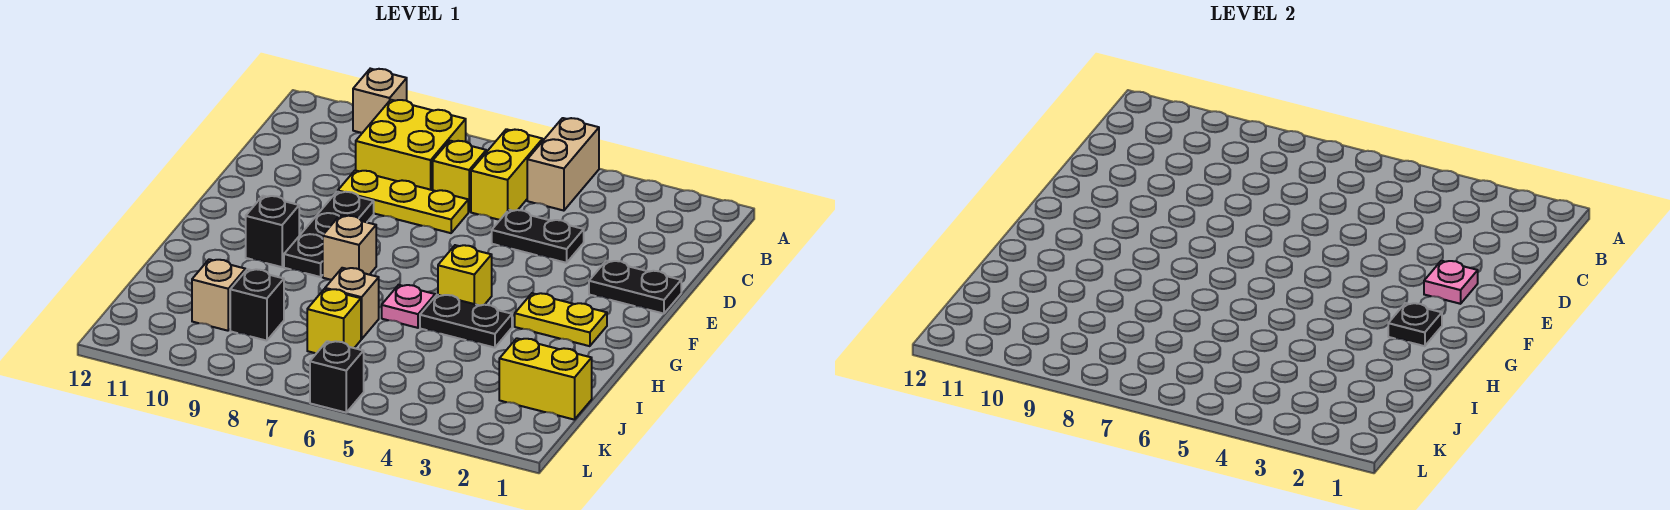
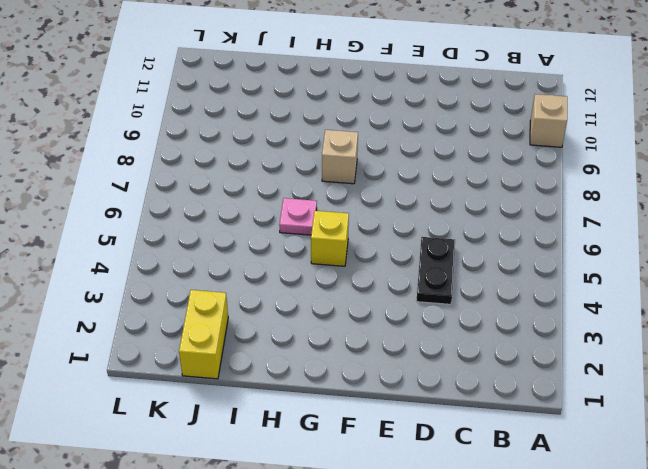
none -> tan 1x2 brick [527,118,599,211]
none -> yellow 1x2 brick [471,129,543,220]
none -> yellow 2x2 brick [356,100,466,190]

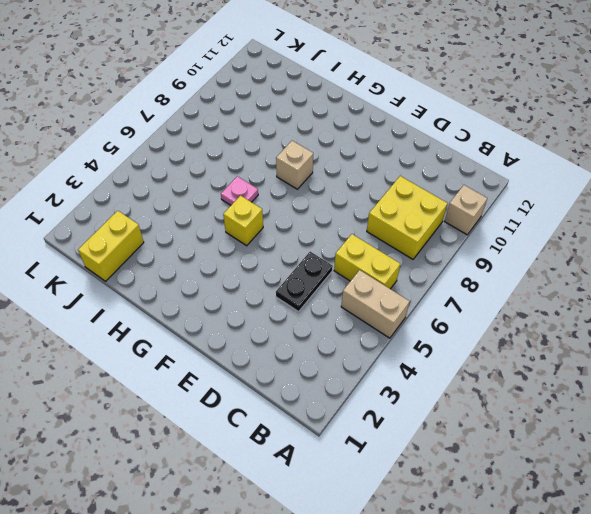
none -> yellow 1x1 brick [433,141,486,212]
none -> yellow 1x3 plate [338,170,468,233]
none -> black 1x2 plate [589,261,681,314]

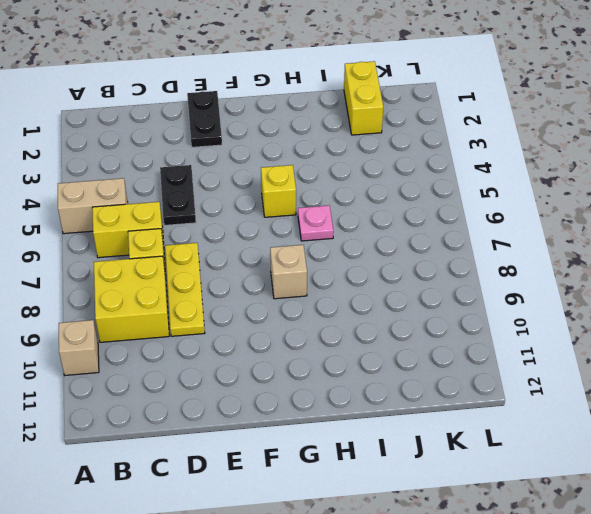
none -> black 1x3 plate [284,192,374,277]
none -> yellow 1x2 plate [515,293,607,346]
none -> black 1x1 brick [246,196,299,267]

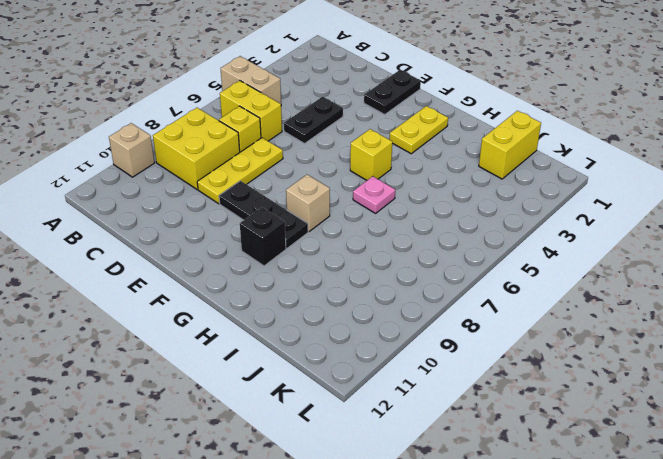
none -> black 1x2 plate [420,295,512,348]
none -> tan 1x1 brick [325,268,379,339]
none -> yellow 1x1 brick [307,289,361,353]

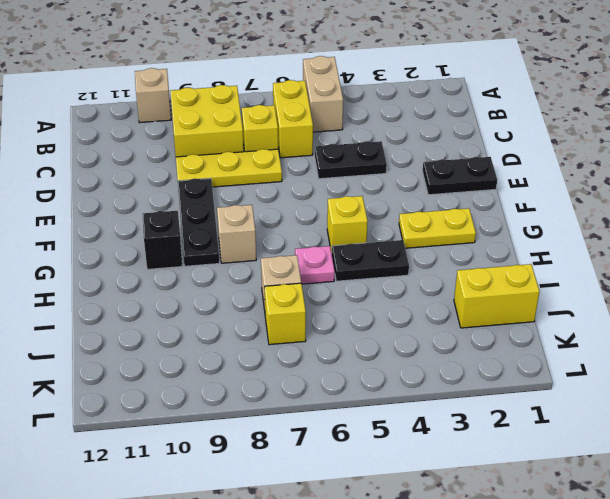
none -> black 1x1 brick [230,269,284,341]
none -> tan 1x1 brick [192,259,246,331]
none -> black 1x1 brick [310,341,364,413]

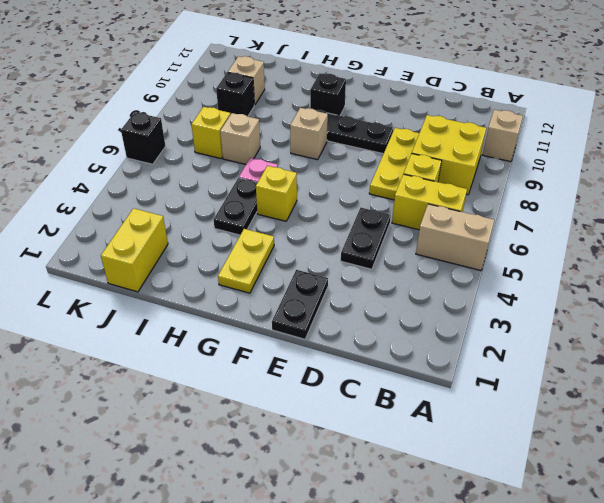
none -> pink 1x1 plate [1424,261,1478,304]
none -> black 1x1 plate [1388,303,1442,346]

